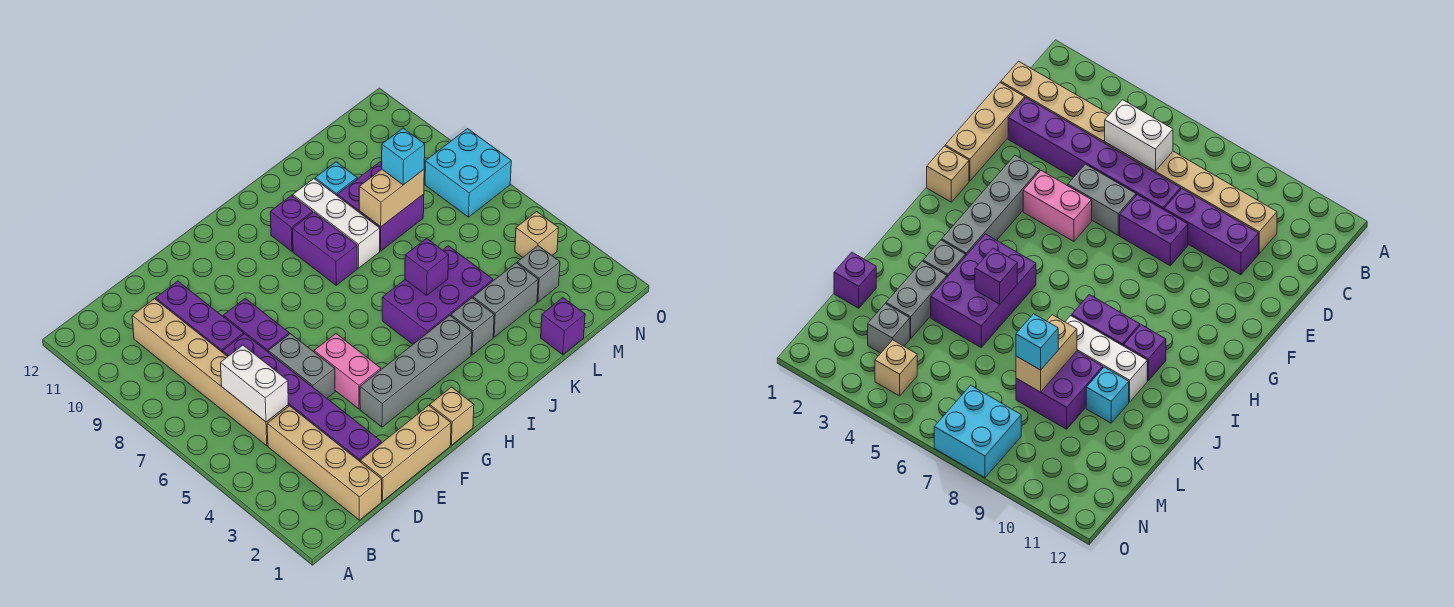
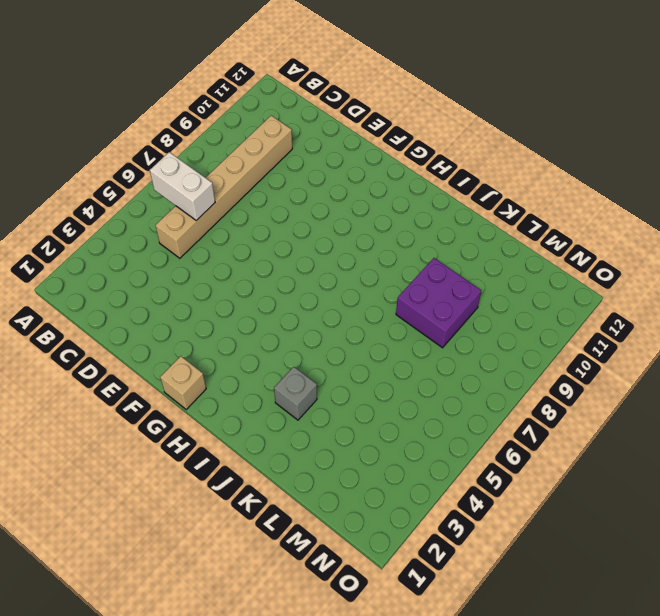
white 1x2 brick [150,152,215,220] -> white 1x2 brick turned to [221,345,288,422]
none -> tan 1x4 brick [267,406,382,520]
none -> tan 1x3 brick [360,405,451,501]
none -> purple 1x6 brick [222,334,381,461]

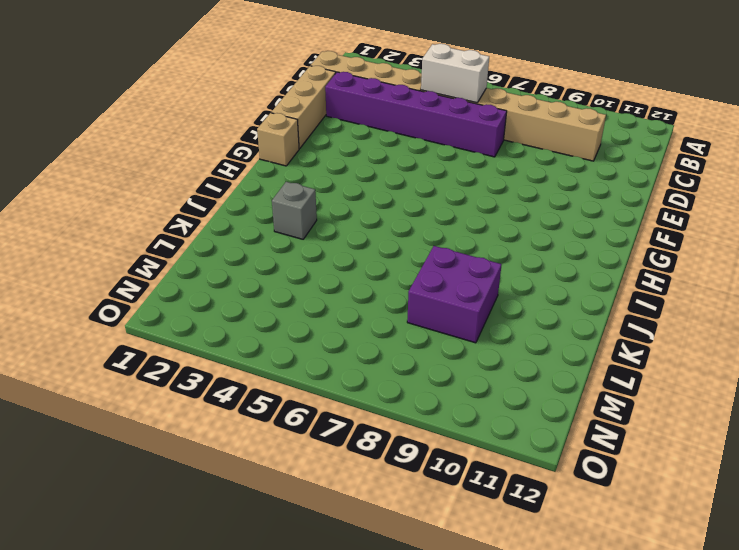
none -> purple 1x3 brick [156,281,244,352]
none -> grey 1x2 brick [268,334,335,398]
none -> purple 1x2 brick [223,298,289,352]

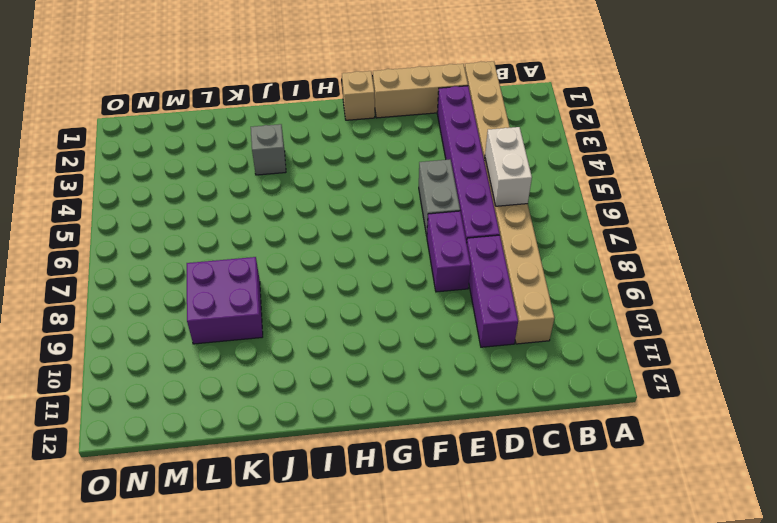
none -> grey 1x4 brick [360,316,472,427]
none -> pink 1x2 brick [314,334,381,409]
none -> purple 2x3 brick [382,246,493,344]

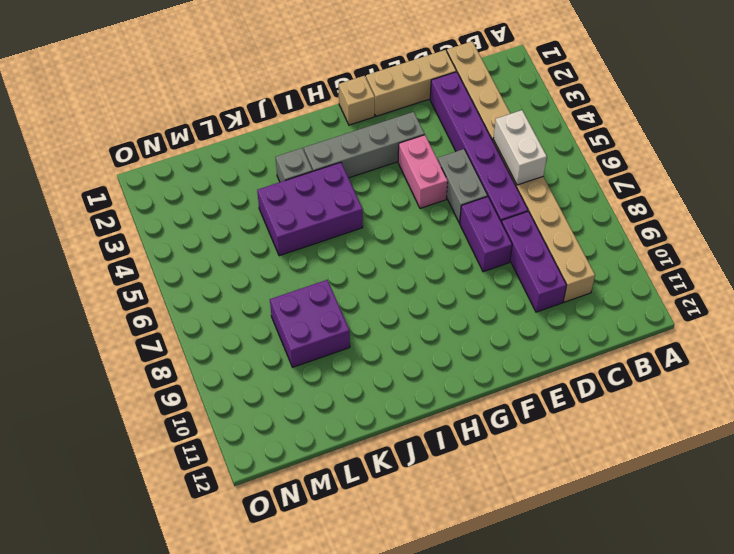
none -> purple 1x2 brick [292,212,357,285]
none -> purple 1x1 brick [270,195,313,251]
none -> white 1x3 brick [293,179,380,268]

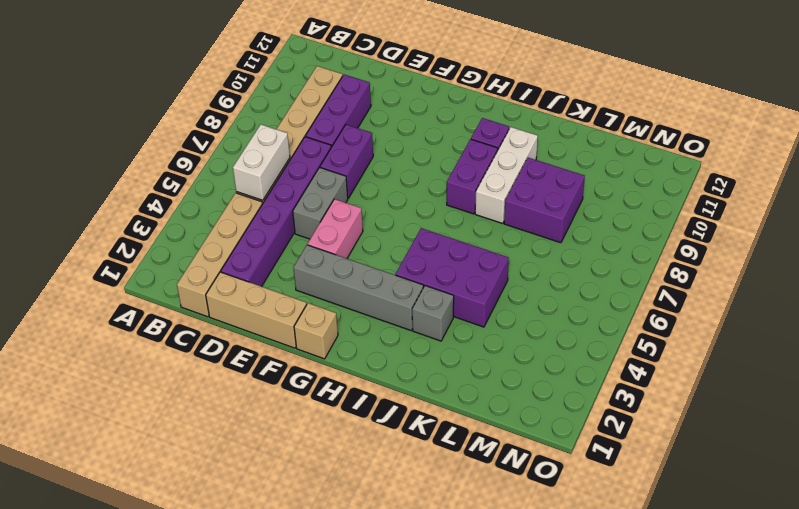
none -> grey 1x2 brick [473,263,538,337]
none -> cyan 1x1 brick [315,162,357,195]
none -> purple 1x1 brick [541,298,585,355]

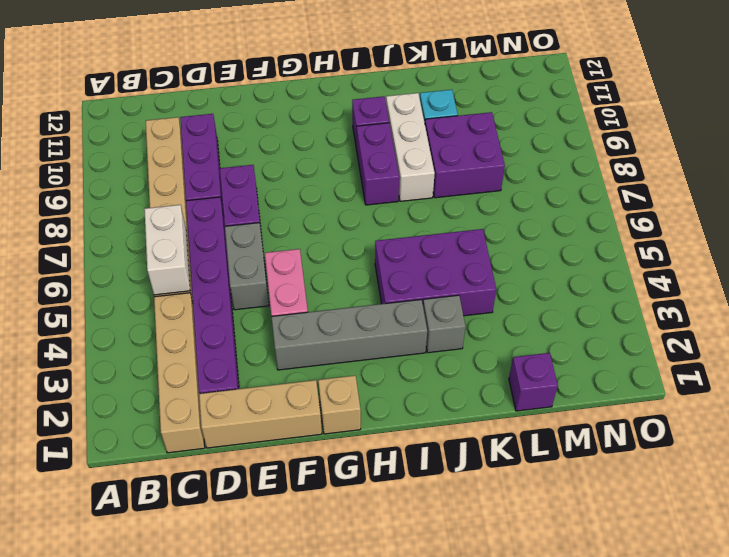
none -> grey 1x2 brick [473,263,538,337]
none -> grey 1x1 brick [517,246,560,302]
none -> tan 1x1 brick [515,212,558,257]

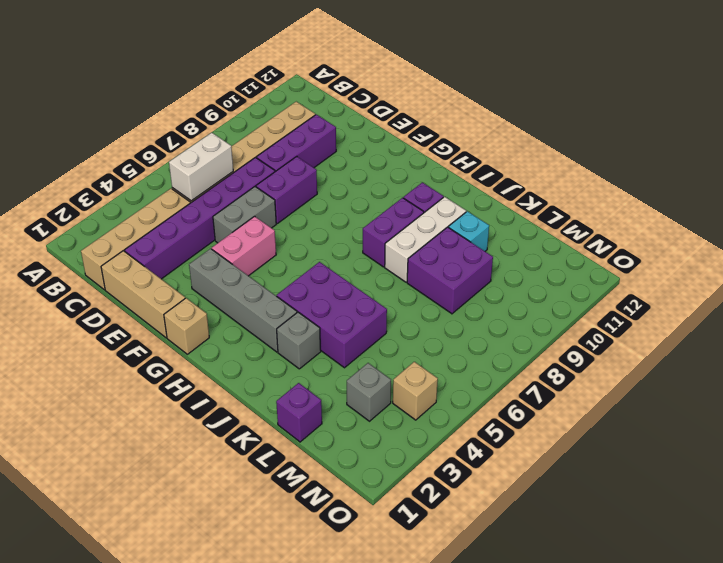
none -> grey 1x2 brick [473,263,538,337]
none -> cyan 2x2 brick [425,129,511,217]
none -> purple 1x1 brick [405,238,449,295]

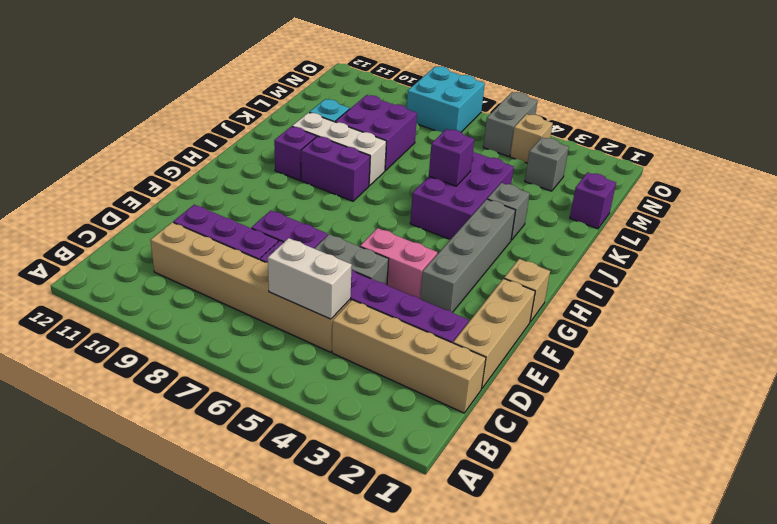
grey 1x2 brick [483,92,537,157] -> grey 1x2 brick moved to [473,263,538,337]
none -> tan 1x2 brick [359,169,424,227]
none -> cyan 1x1 brick [382,128,425,185]

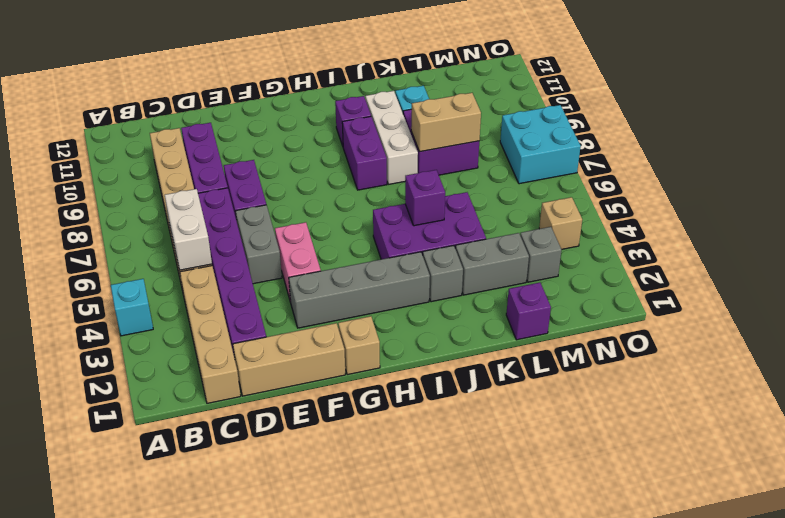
cyan 1x1 brick [111,279,153,336] -> cyan 1x1 brick moved to [382,128,425,185]

